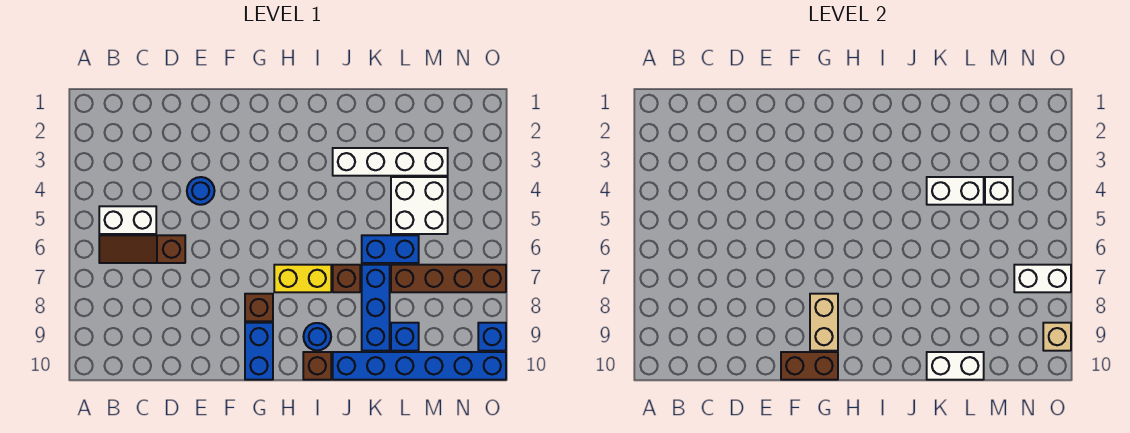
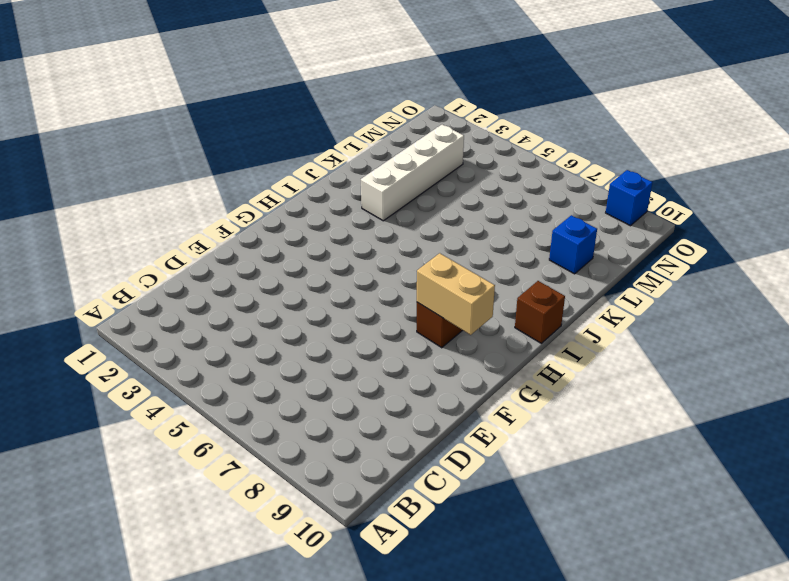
none -> white 1x2 brick [99,206,156,234]
none -> brown 1x3 slope [99,235,185,263]
none -> blue 1x1 round brick [187,177,214,205]

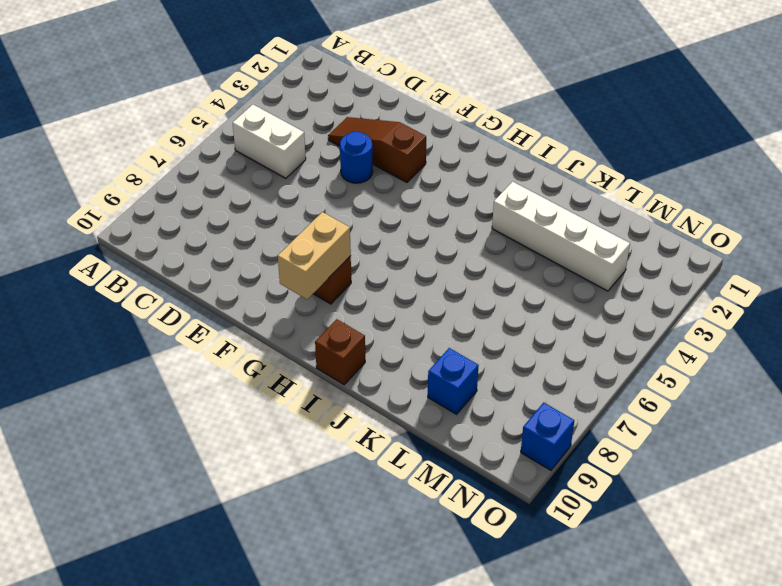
brown 1x3 slope [328,117,426,182] -> brown 1x3 slope moved to [99,235,185,263]
none -> blue 1x2 brick [245,323,273,380]
none -> yellow 1x2 brick [274,265,331,292]
none -> blue 1x1 round brick [303,323,331,351]

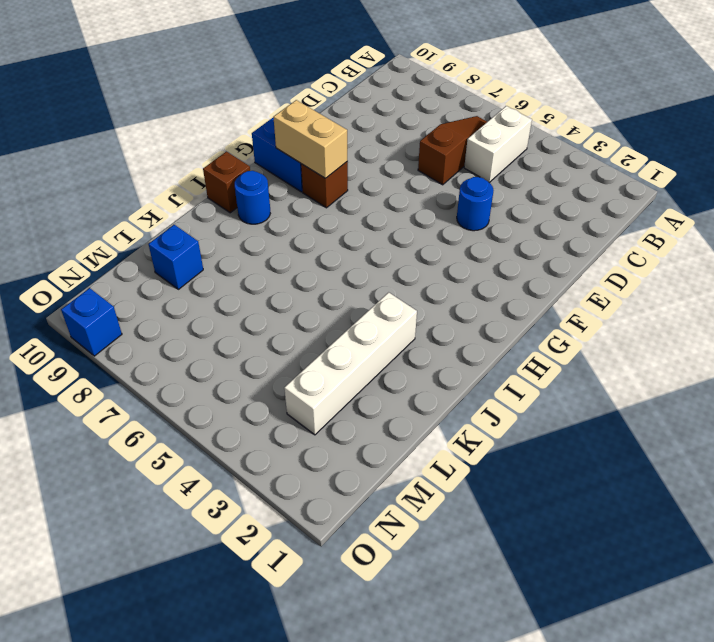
none -> yellow 1x2 brick [274,265,331,292]
none -> brown 1x1 brick [333,265,360,292]
none -> blue 1x6 brick [333,352,506,380]

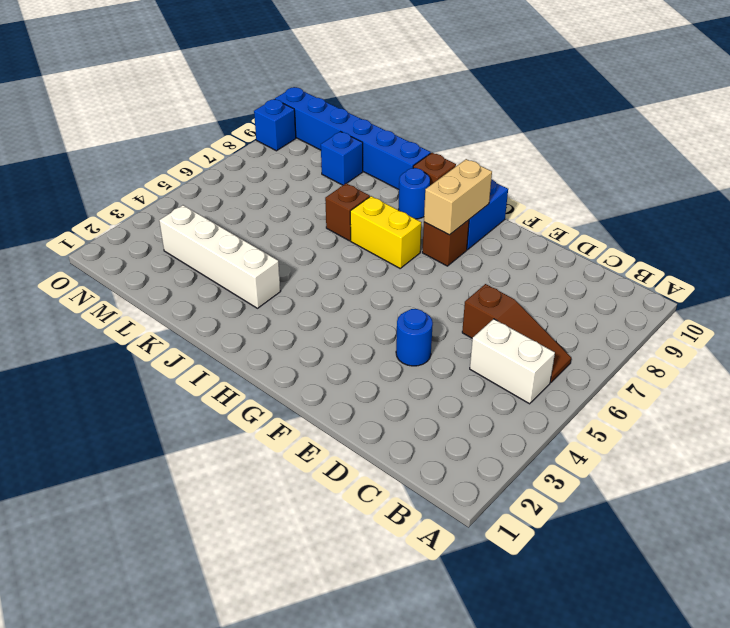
none -> blue 1x2 brick [362,235,419,263]
none -> blue 1x3 brick [362,265,390,351]
none -> white 2x2 brick [391,177,448,234]

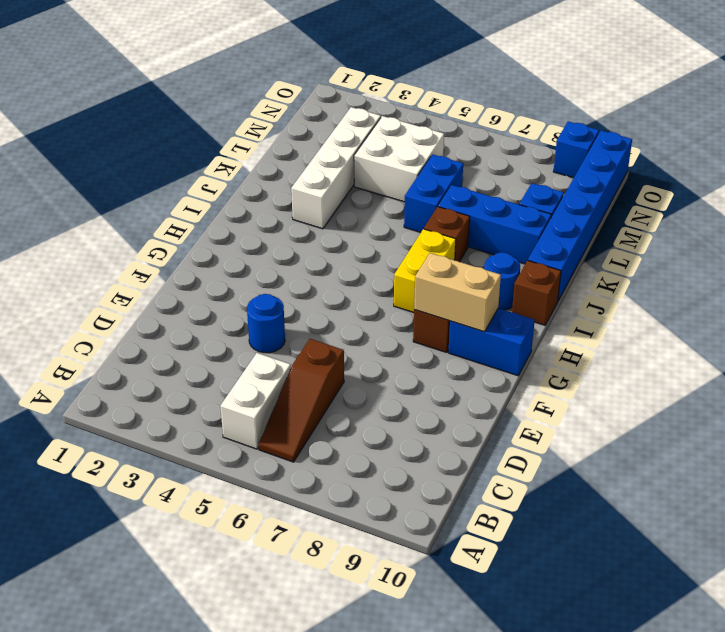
none -> brown 1x4 brick [391,265,506,292]
none -> brown 1x2 brick [781,352,838,380]
none -> white 1x2 brick [927,177,984,205]

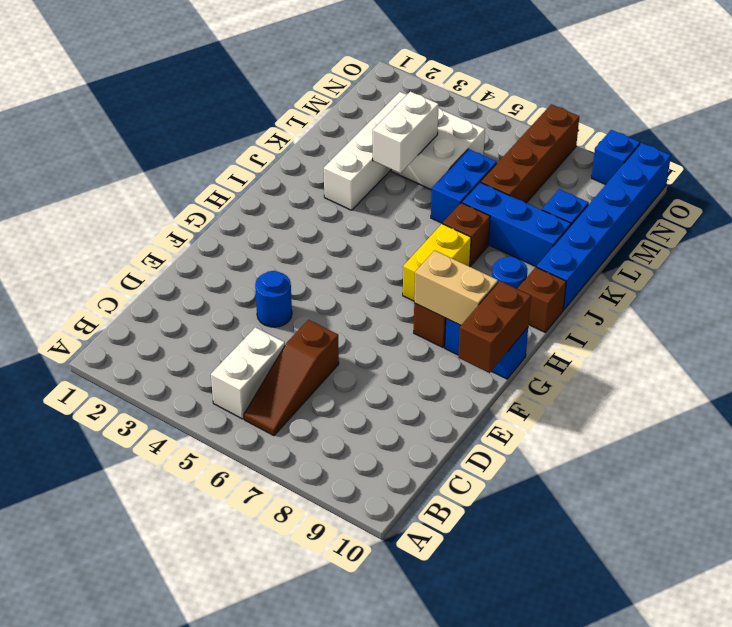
none -> white 1x2 brick [927,352,984,380]
none -> white 1x1 brick [985,177,1013,205]
none -> white 1x2 brick [1014,265,1071,292]

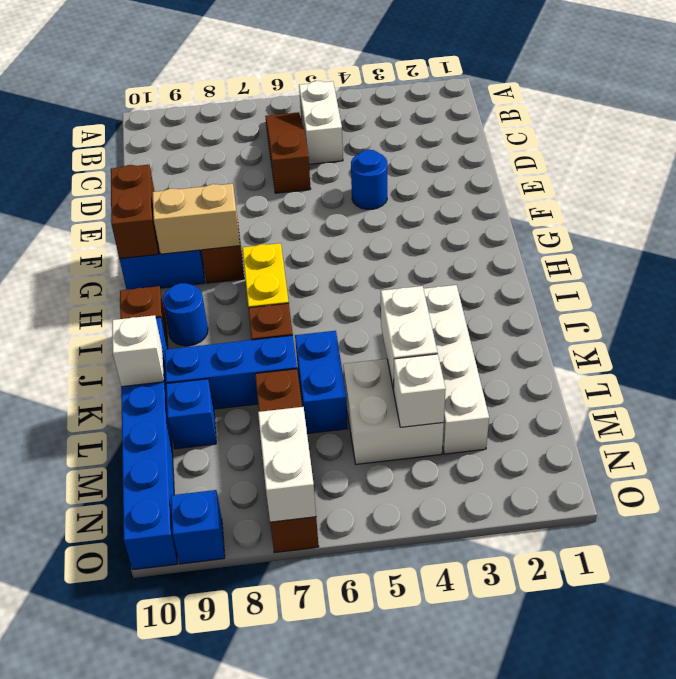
white 1x1 brick [112,315,164,387] -> white 1x2 brick [927,352,984,380]
none -> tan 1x1 brick [1043,323,1071,351]

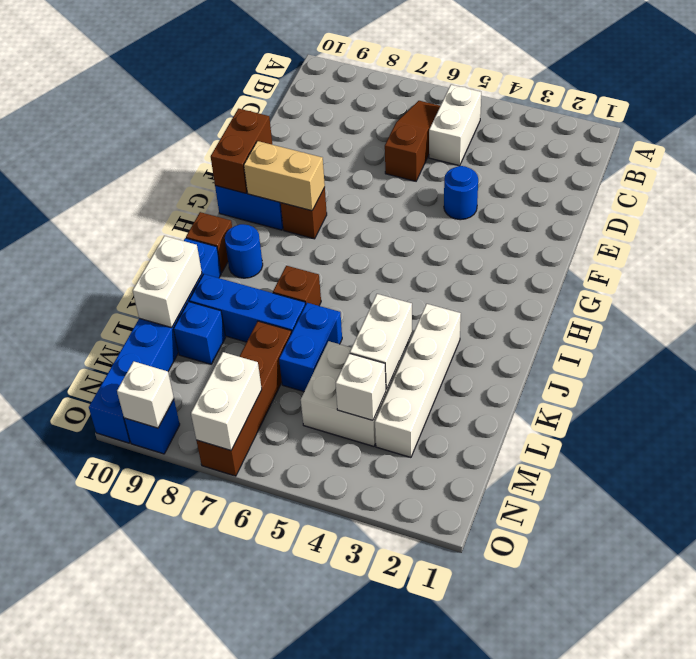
white 1x1 brick [117,361,174,428] -> tan 1x1 brick [1043,323,1071,351]
none -> yellow 1x2 brick [274,265,331,292]

